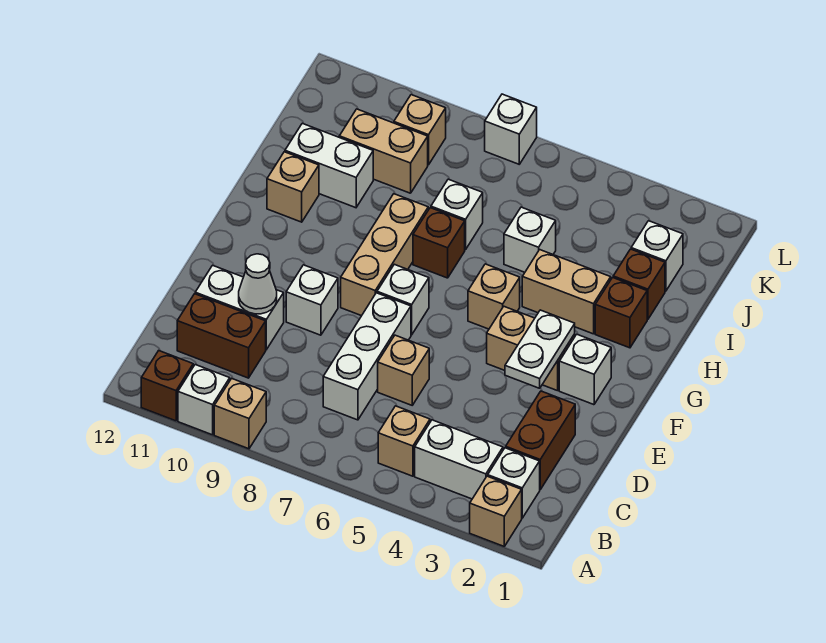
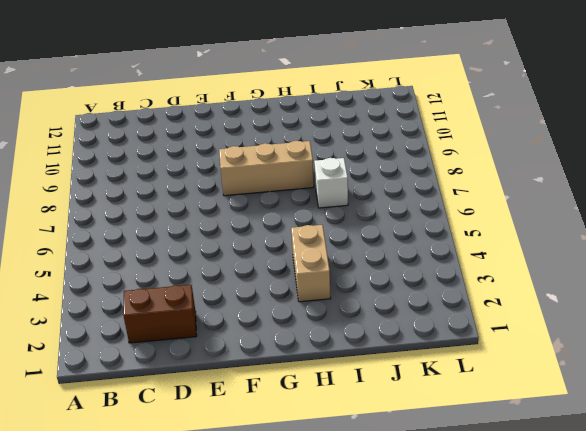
none -> tan 1x1 brick [470,476,522,546]
none -> tan 1x1 brick [214,379,266,449]
none -> white 1x1 brick [178,365,230,435]
none -> brown 1x1 brick [141,351,193,421]

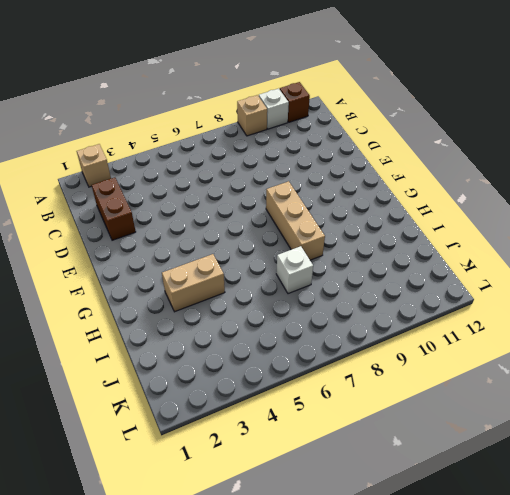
none -> white 1x1 brick [488,448,540,518]
none -> white 1x2 brick [415,420,503,499]
none -> tan 1x1 brick [378,406,430,476]
none -> white 1x3 brick [323,293,411,420]

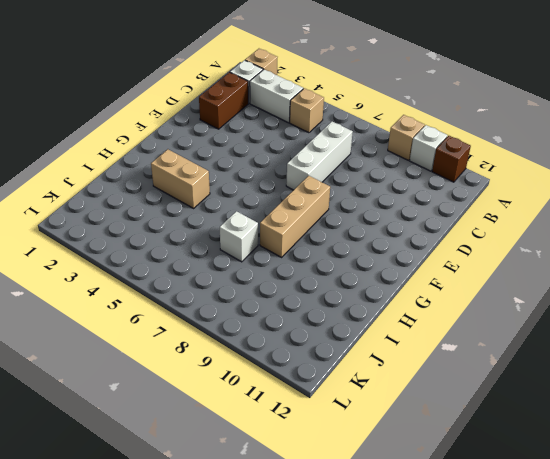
none -> brown 1x2 brick [177,294,266,378]
none -> tan 1x1 brick [378,335,429,405]
none -> white 1x2 brick [195,265,284,350]
none -> white 1x1 brick [286,265,338,335]

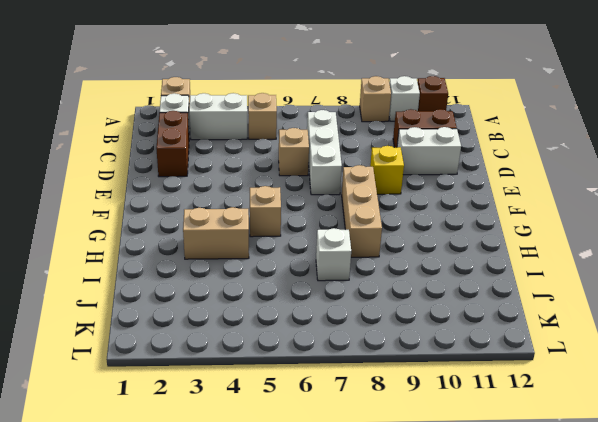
yellow 1x1 brick [370,146,404,194] -> white 1x1 brick [286,265,338,335]
none -> white 1x1 brick [559,334,611,405]
none -> tan 1x2 brick [487,307,575,391]
none -> white 1x1 brick [377,264,429,335]
none -> brown 1x1 brick [595,278,647,348]

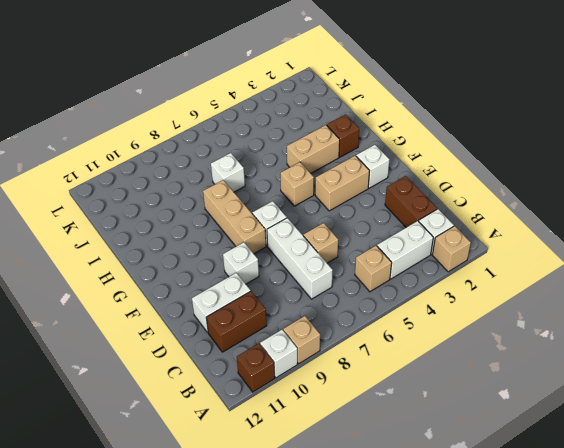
none -> brown 1x1 brick [413,208,465,278]
none -> tan 1x1 brick [267,152,319,222]
none -> brown 1x1 brick [613,249,665,319]
none -> white 1x1 brick [504,207,556,272]

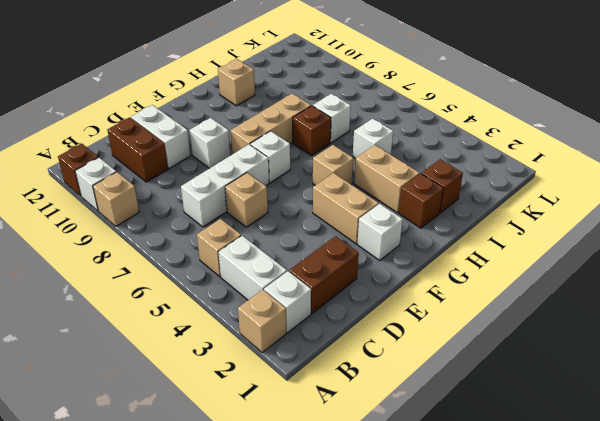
none -> white 1x2 brick [285,123,373,208]
none -> white 1x1 brick [631,221,683,291]
none -> tan 1x2 brick [339,109,428,193]
none -> tan 1x1 brick [394,95,446,165]

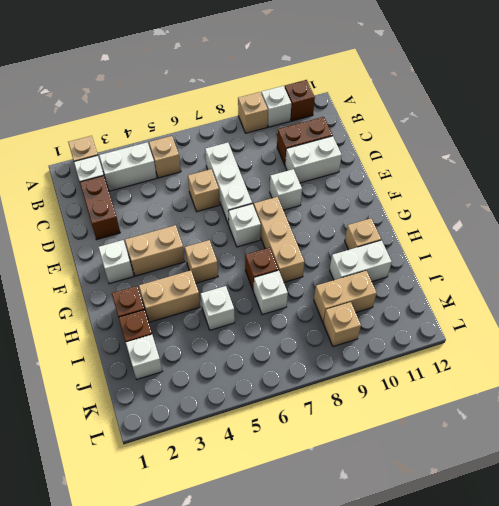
none -> white 1x1 brick [485,94,537,164]
none -> white 1x1 cone [239,254,277,314]
none -> white 1x2 plate [505,310,575,388]

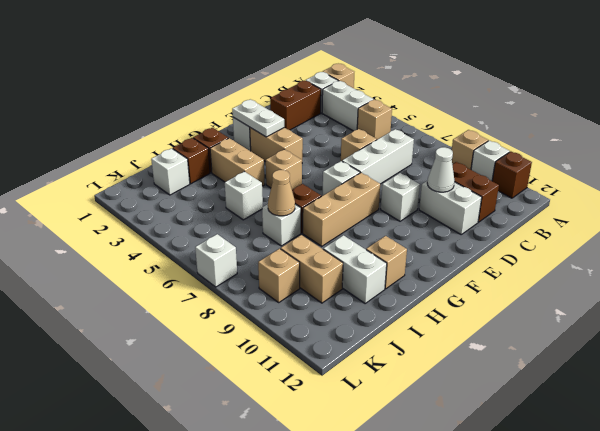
white 1x2 plate [232,99,284,137] -> white 1x2 plate turned to [505,310,575,388]
tan 1x1 cone [268,170,295,216] -> none

